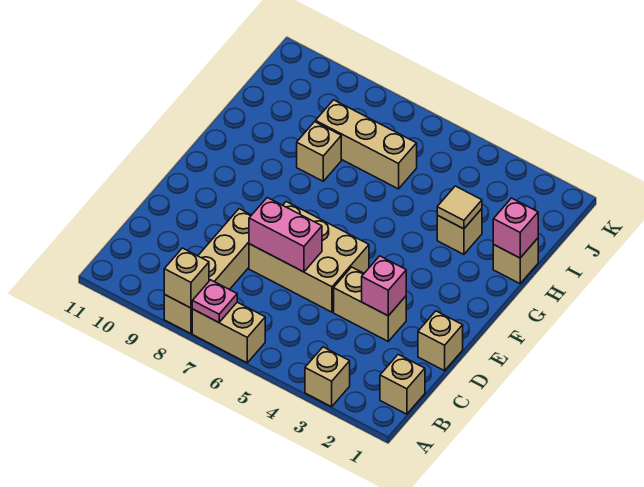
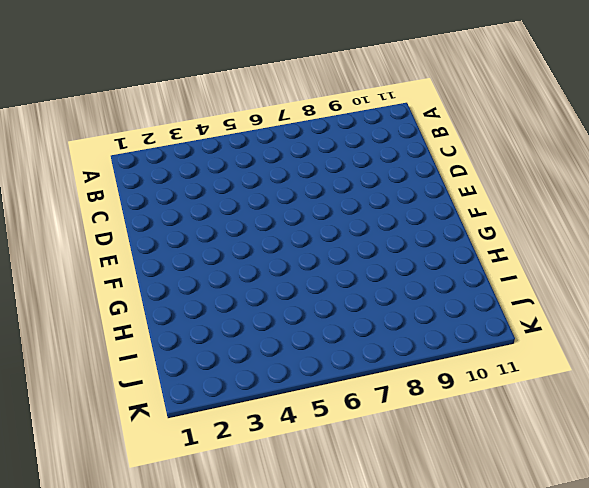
none -> tan 1x1 brick [305,347,350,407]
none -> tan 1x2 brick [192,302,265,363]
none -> tan 1x4 brick [164,209,251,334]

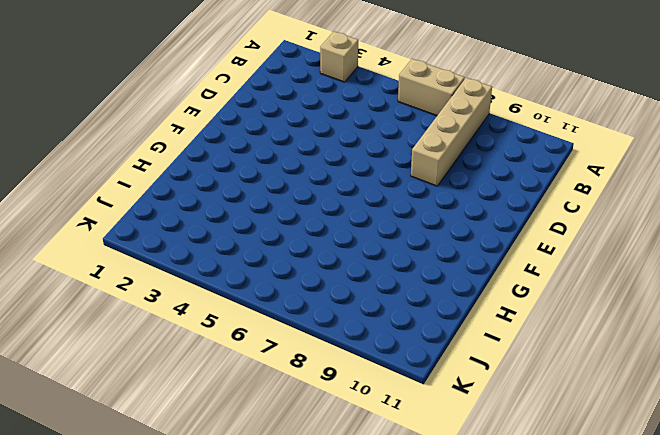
none -> tan 1x1 brick [380,355,425,414]
none -> tan 1x1 brick [418,311,463,371]
none -> tan 1x2 brick [334,267,406,341]

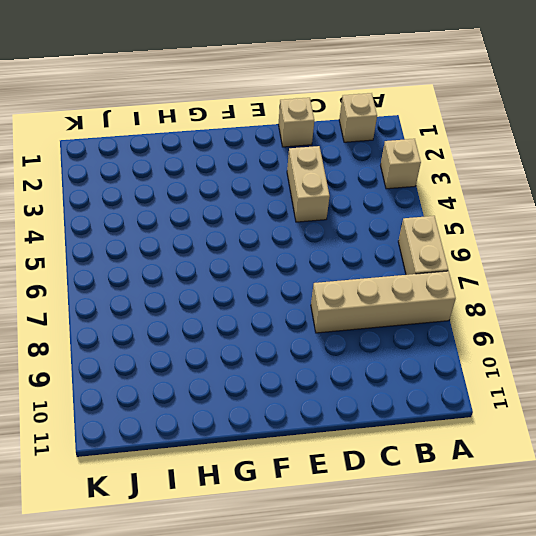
none -> tan 2x3 brick [249,202,369,312]
none -> tan 1x1 brick [493,238,538,284]
none -> tan 1x1 brick [437,209,482,254]

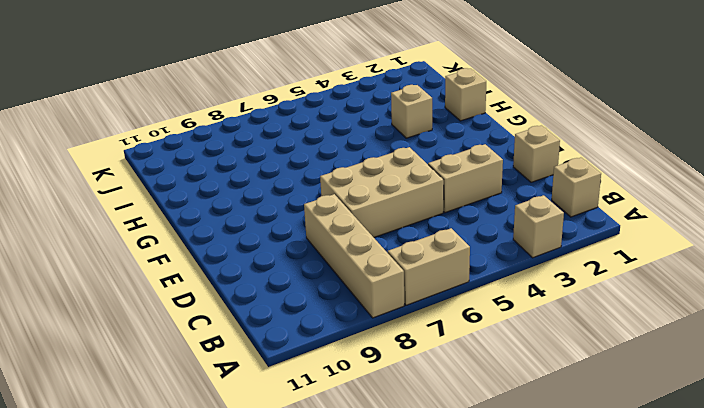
none -> tan 1x1 brick [297,122,341,181]
none -> tan 1x3 brick [316,100,417,189]
none -> pink 1x1 plate [192,280,237,322]

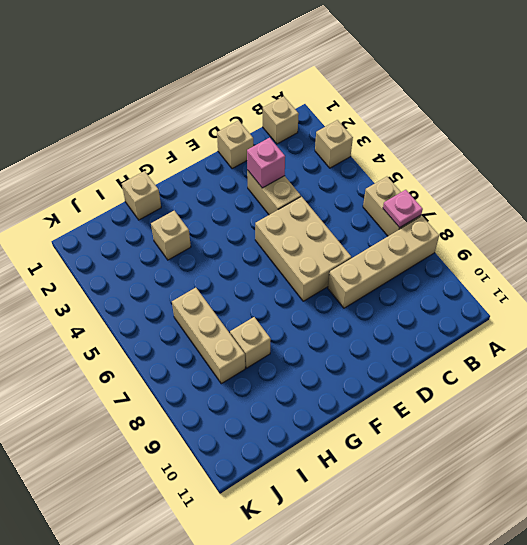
none -> tan 1x1 brick [164,248,209,308]
none -> pink 1x2 brick [249,198,322,272]
none -> pink 1x1 brick [493,198,538,258]

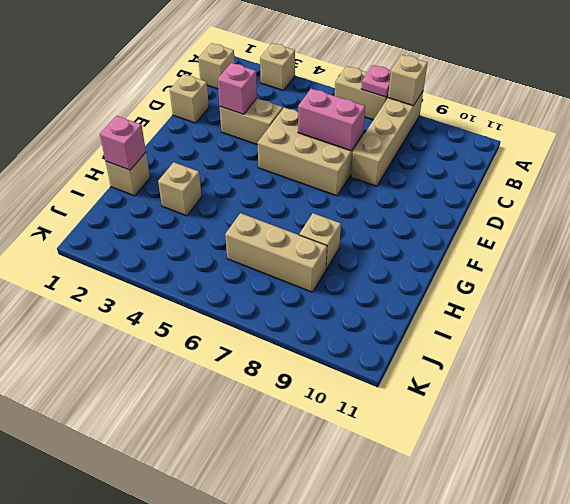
none -> tan 1x1 tile [437,186,482,229]

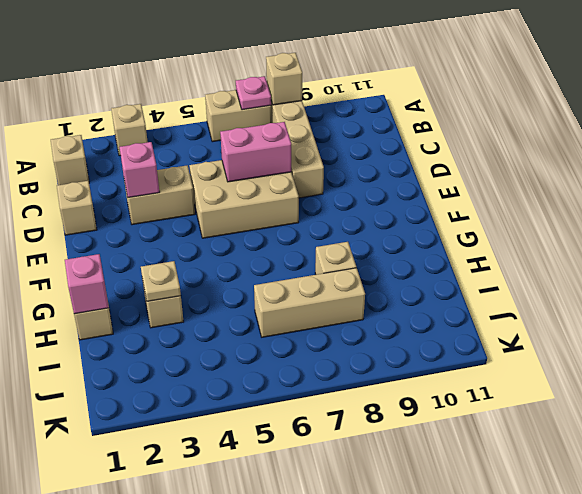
tan 1x1 plate [141,261,181,301] -> tan 1x1 tile [437,186,482,229]

